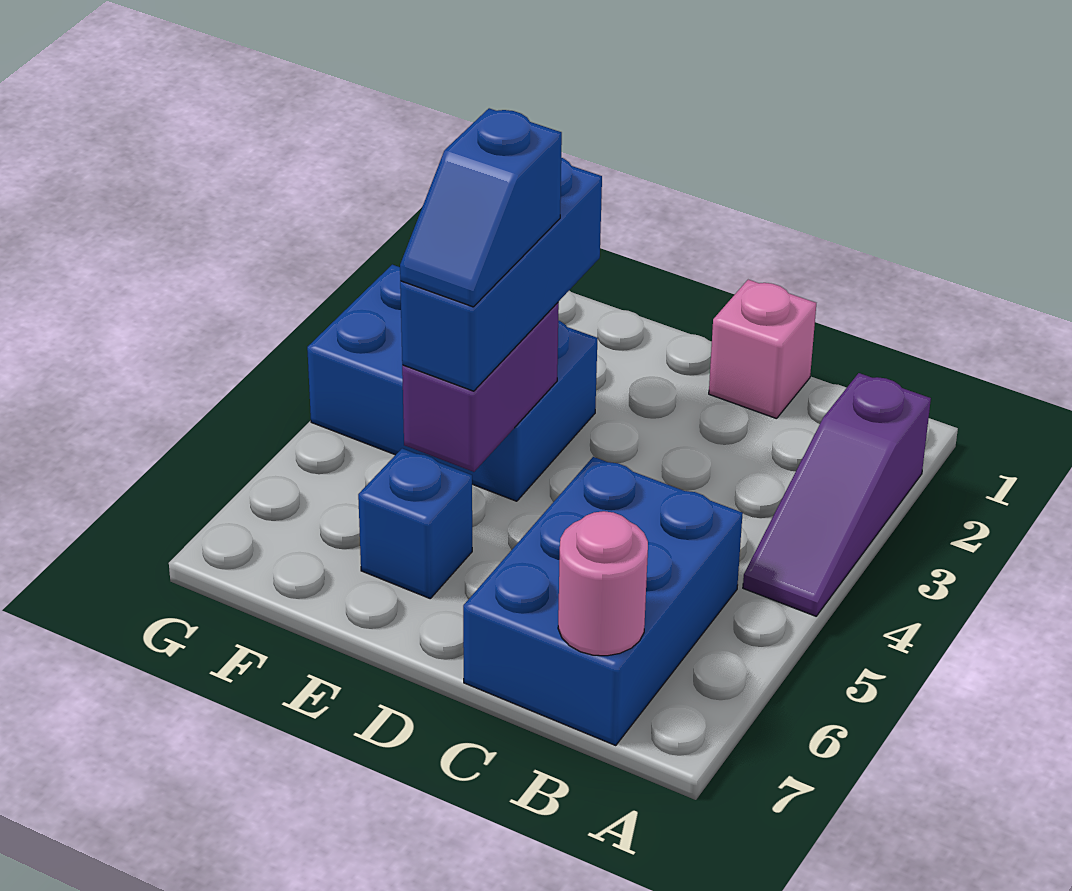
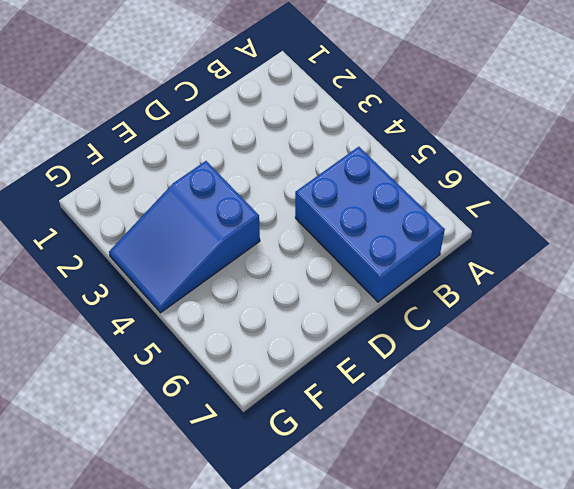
blue 2x3 slope [109,161,260,313] -> blue 2x3 brick [307,265,597,501]
none -> purple 1x3 slope [743,373,931,616]
none -> pink 1x1 brick [709,280,816,419]

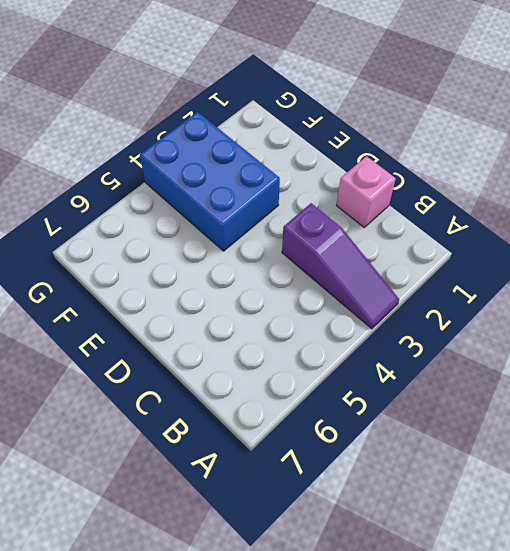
purple 1x3 slope [282,203,399,329] -> purple 1x3 slope turned to [743,373,931,616]
none -> blue 2x3 brick [463,457,743,745]
none -> blue 1x1 brick [358,448,472,598]

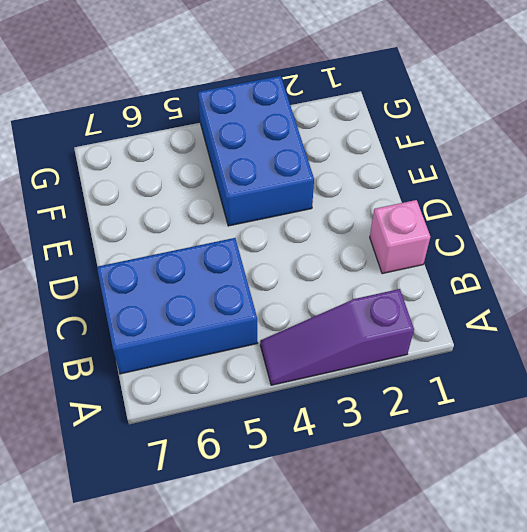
none -> blue 1x1 brick [358,448,472,598]
none -> pink 1x1 round brick [558,511,648,656]

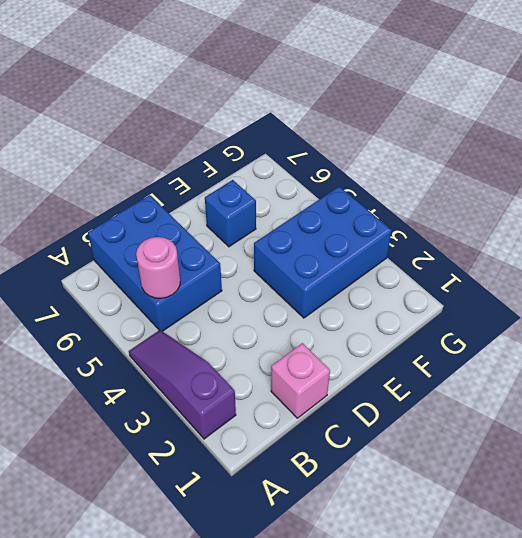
pink 1x1 round brick [136,237,180,298] -> pink 1x1 round brick moved to [558,511,648,656]
none -> purple 1x2 brick [402,303,559,472]
none -> blue 1x3 brick [400,158,602,391]

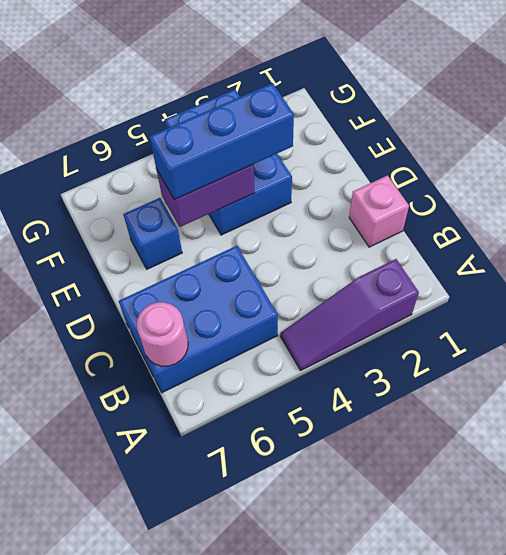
none -> blue 1x2 slope [400,108,562,307]

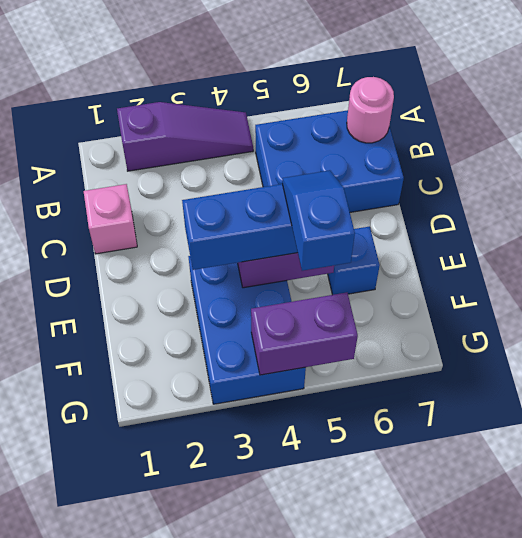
blue 1x2 slope [282,170,355,271] -> blue 1x2 slope turned to [400,108,562,307]
purple 1x2 brick [251,293,358,375] -> none

